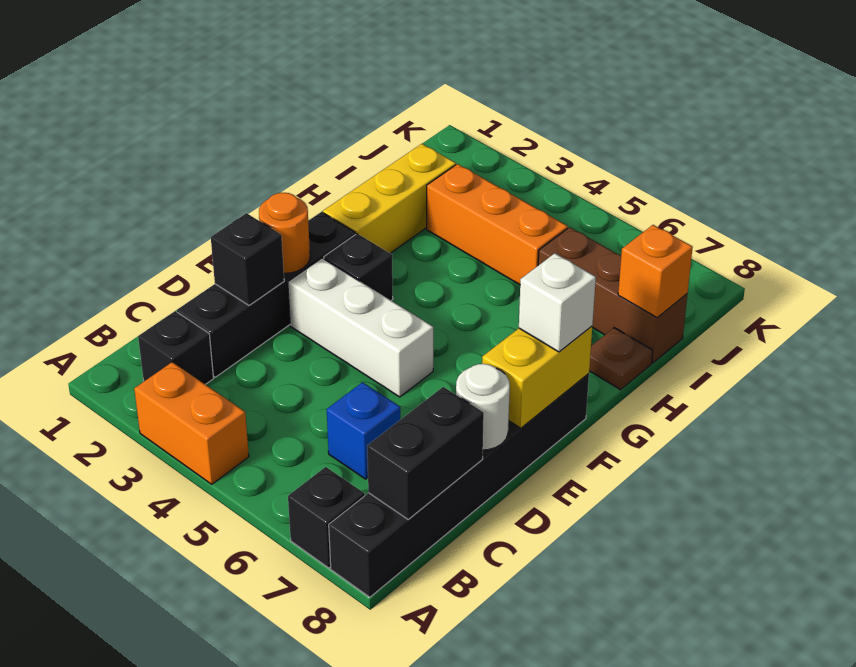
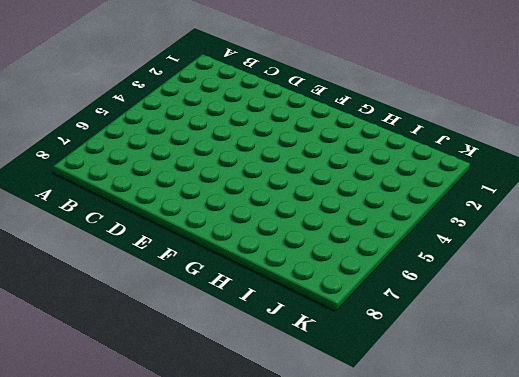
none -> orange 1x2 brick [134,362,249,484]
none -> black 1x1 brick [288,467,365,568]
none -> black 1x6 brick [329,374,589,597]

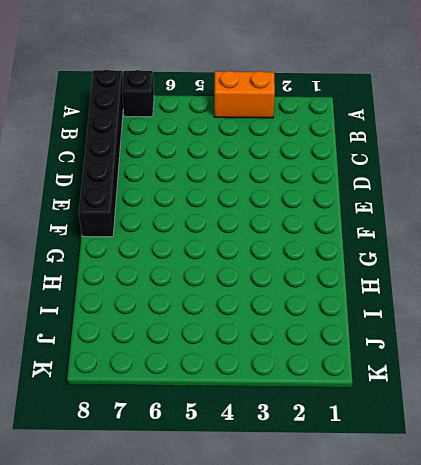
none -> black 1x1 brick [138,311,214,384]
none -> black 1x4 brick [177,212,356,377]
none -> blue 1x1 brick [327,382,400,479]

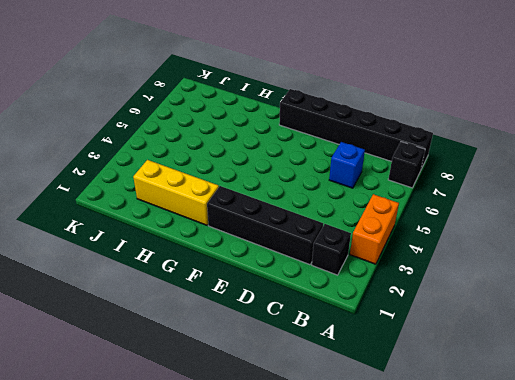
none -> white 1x3 brick [288,258,433,397]
none -> black 1x1 brick [324,234,393,300]
none -> brown 1x1 plate [589,328,653,390]

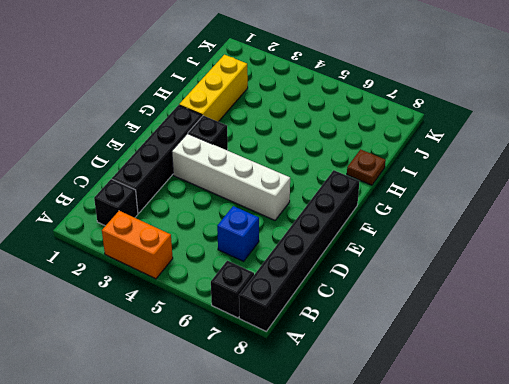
white 1x4 brick [172,134,290,220] -> white 1x3 brick [288,258,433,397]
none -> orange 1x3 brick [427,164,568,285]
none -> brown 1x3 brick [538,227,687,363]
none -> black 1x2 brick [367,387,484,520]

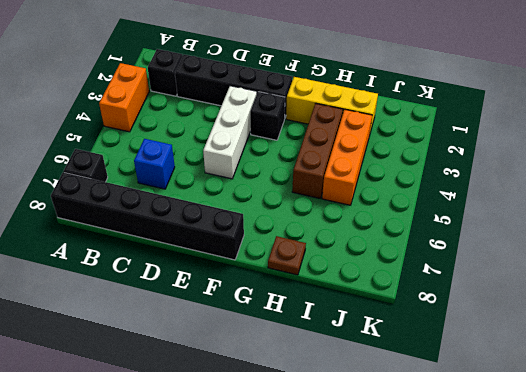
brown 1x3 brick [292,103,343,198] -> brown 1x3 brick moved to [538,227,687,363]
none -> black 1x2 brick [367,387,484,520]
none -> black 1x1 brick [211,213,284,305]
none -> white 1x1 round brick [456,364,510,450]

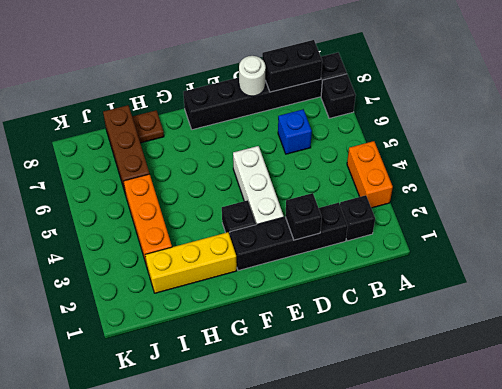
none -> orange 1x1 round brick [259,193,310,273]
none -> yellow 1x2 brick [482,326,592,428]
none -> orange 1x1 brick [618,225,693,318]

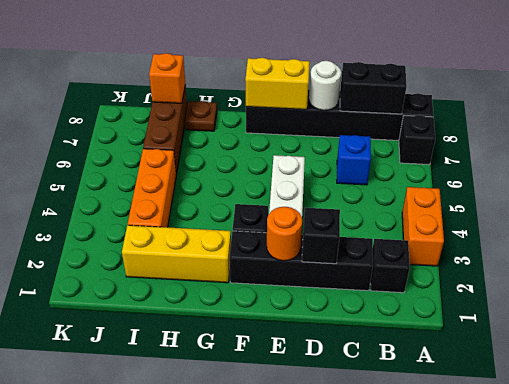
none -> white 1x1 brick [519,253,596,352]

